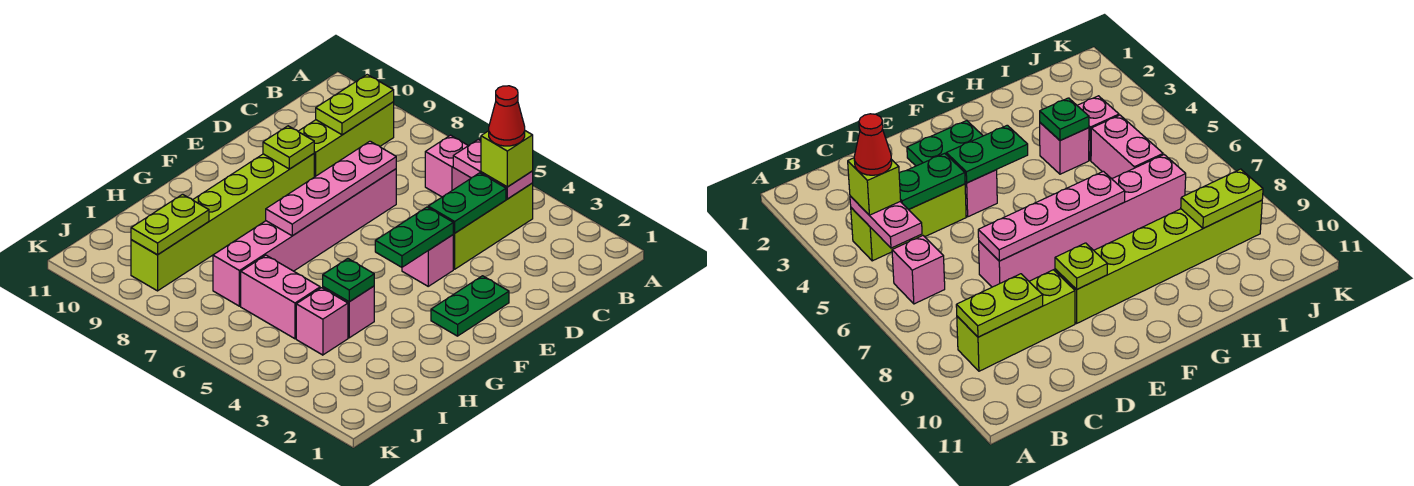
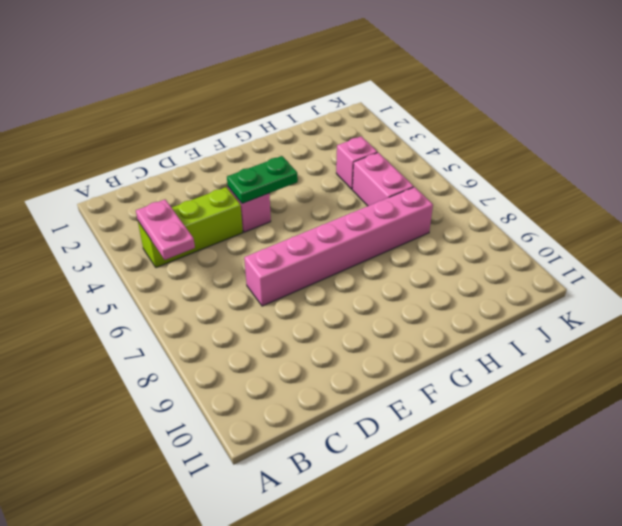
none -> pink 1x1 brick [425,135,471,197]
none -> lime 1x3 brick [298,102,394,177]
none -> green 1x2 plate [431,276,509,336]

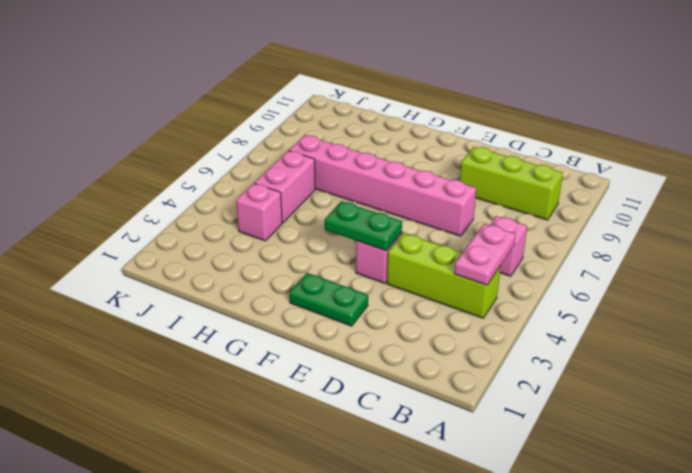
none -> lime 1x6 brick [131,154,314,291]
none -> pink 1x1 brick [323,286,374,338]
none -> lime 1x2 plate [316,75,394,135]

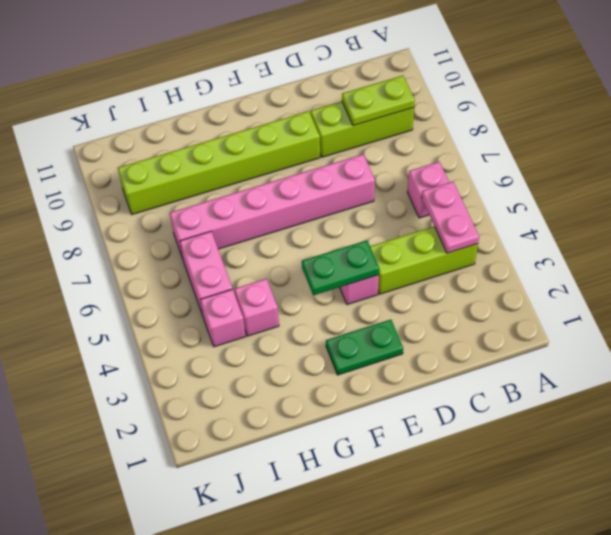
none -> green 1x2 plate [428,173,506,233]
none -> pink 1x4 plate [266,141,396,236]
none -> lime 1x1 plate [263,126,314,169]

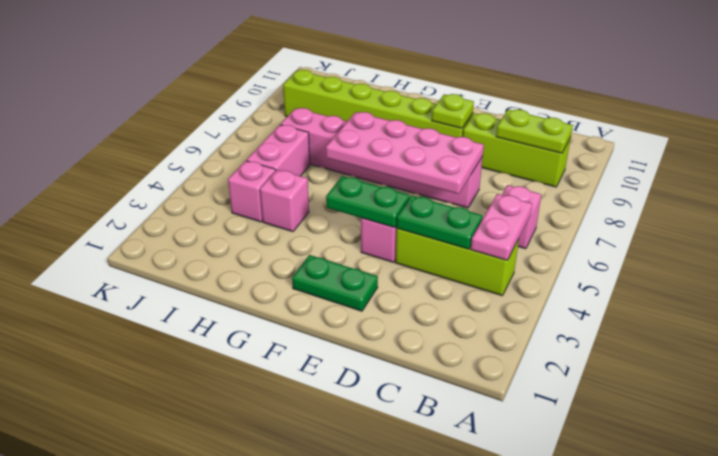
pink 2x4 plate [326,112,484,194] -> pink 1x4 plate [266,141,396,236]
none -> green 1x1 plate [323,259,374,302]
none -> lime 1x2 plate [131,194,209,255]
none -> lime 1x1 brick [481,131,533,187]

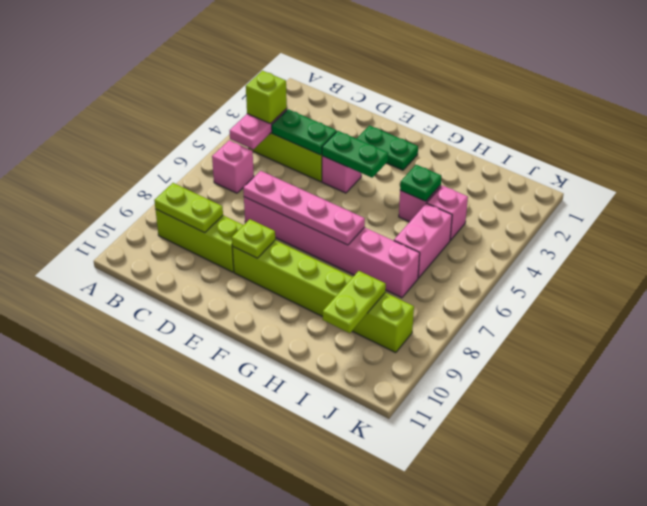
lime 1x2 plate [323,271,386,333] -> lime 1x2 plate turned to [131,194,209,255]
none -> red 1x1 cone [489,86,525,146]

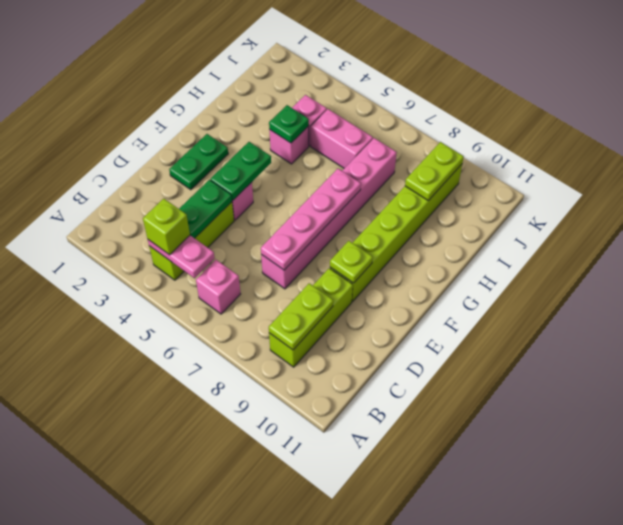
none -> red 1x1 cone [489,86,525,146]

